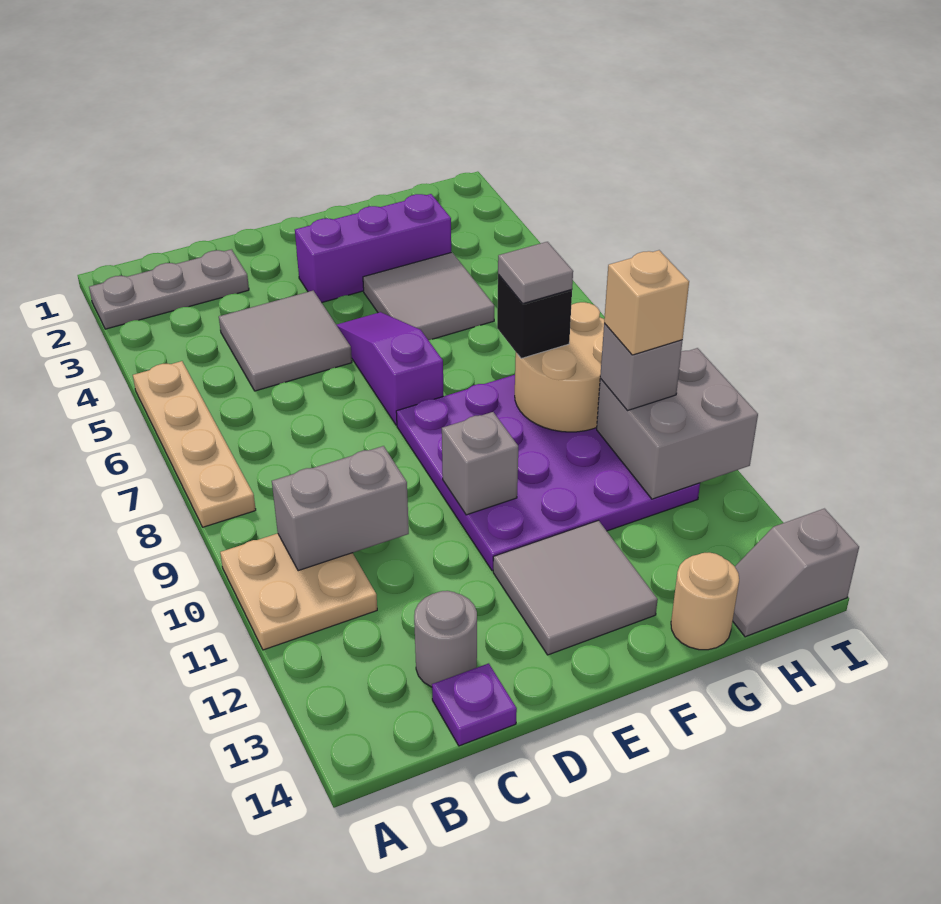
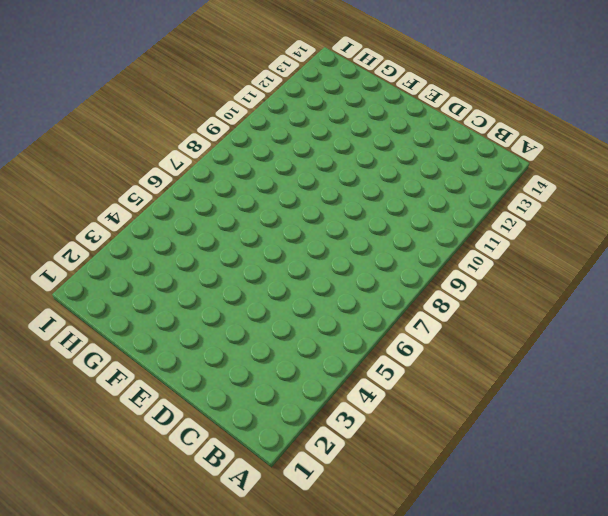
none -> grey 1x3 plate [89,249,249,329]
none -> tan 1x4 plate [133,361,256,527]
none -> tan 2x2 plate [220,533,377,650]

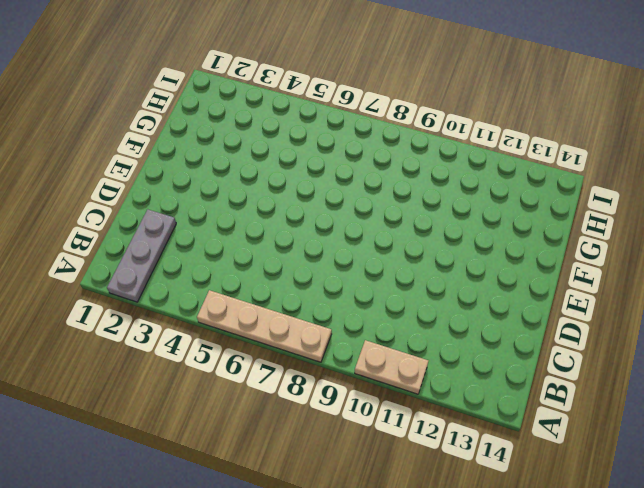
tan 1x2 plate [355,340,428,394] -> tan 2x2 plate [220,533,377,650]
none -> grey 2x2 tile [219,291,352,391]
none -> grey 1x1 round brick [414,591,477,687]
none -> purple 1x1 plate [432,663,517,746]

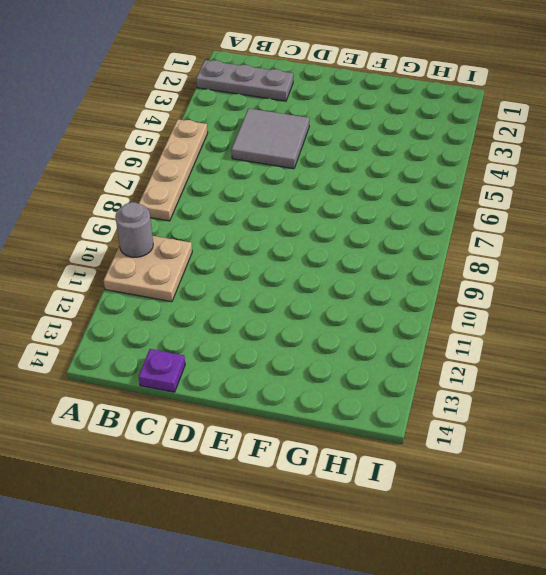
grey 1x1 round brick [115,202,153,257] -> grey 1x1 round brick moved to [414,591,477,687]
none -> purple 1x3 brick [295,194,451,302]
none -> purple 1x3 slope [337,312,443,425]
none -> purple 4x4 plate [396,375,700,571]

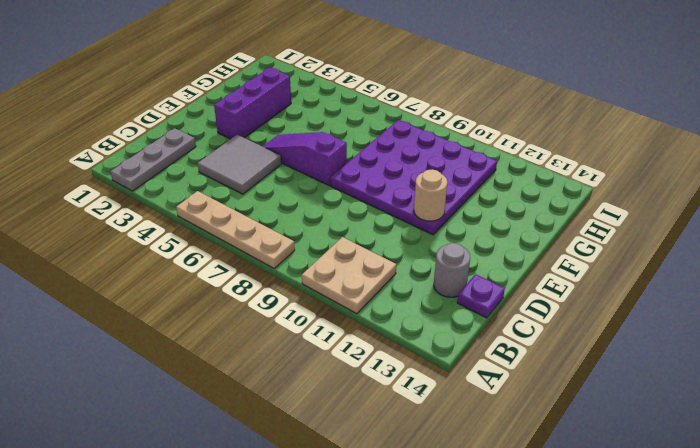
tan 1x1 round brick [414,169,447,221] -> tan 1x1 round brick moved to [671,553,739,650]
none -> grey 2x2 tile [493,521,658,655]
none -> grey 2x2 tile [363,252,494,340]
none -> grey 1x2 slope [733,509,859,637]

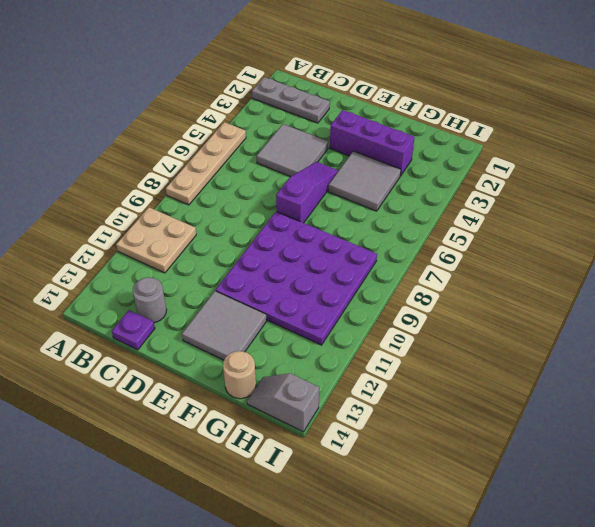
none -> grey 1x2 brick [272,446,409,571]
none -> grey 1x1 brick [442,412,518,515]
none -> tan 2x2 round brick [515,302,604,432]

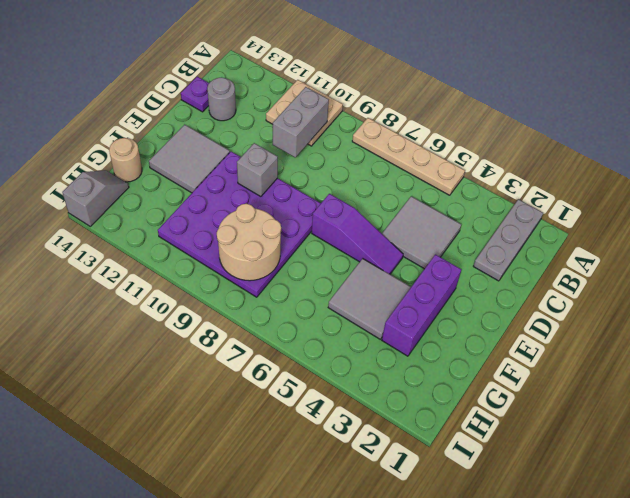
none -> grey 2x2 brick [597,348,758,499]
none -> black 1x1 brick [497,274,572,359]
none -> grey 1x1 brick [600,323,682,411]

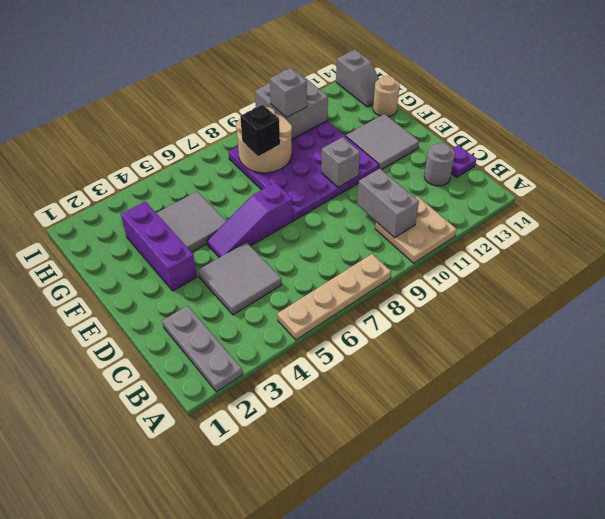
none -> grey 1x1 tile [498,242,573,304]
none -> tan 1x1 brick [604,250,689,355]

